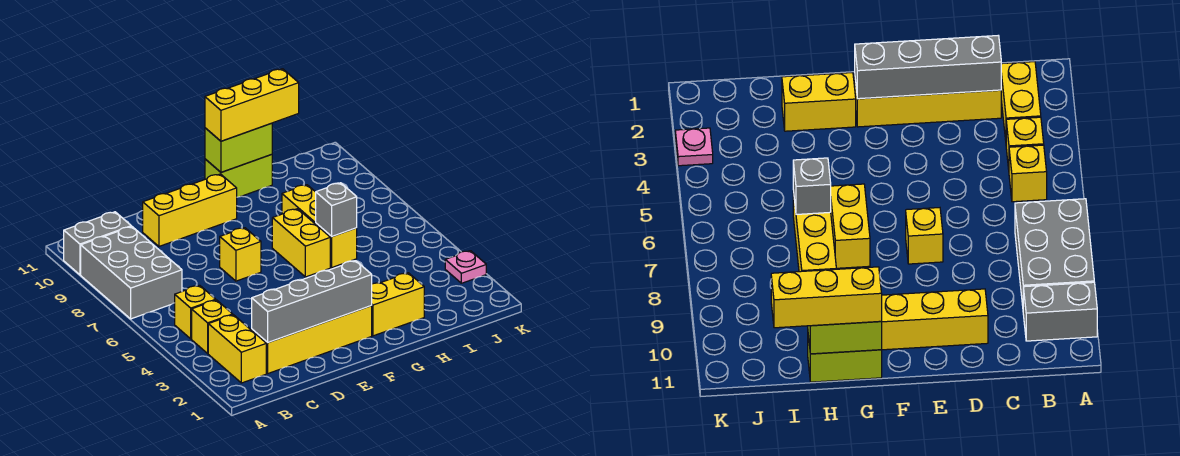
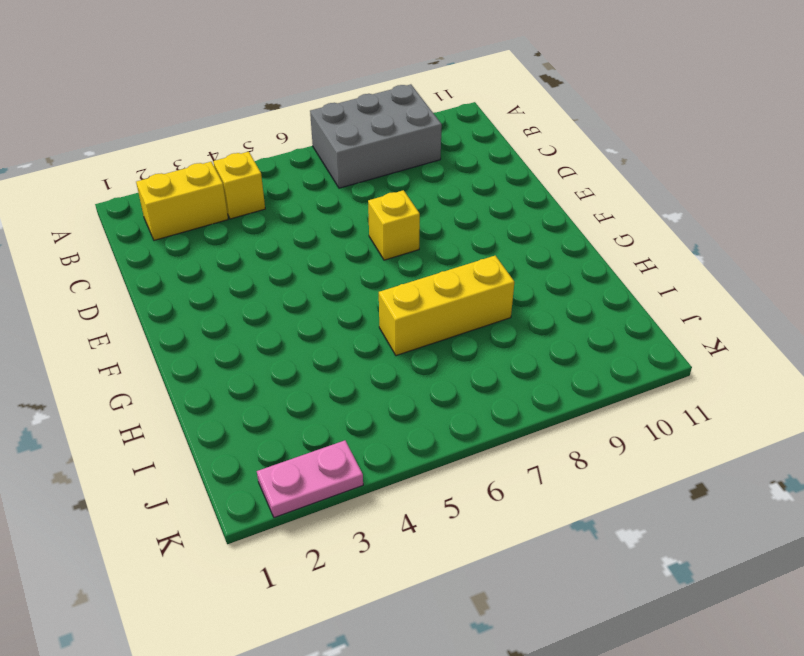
pink 1x2 plate [257,440,363,518] -> pink 1x1 plate [445,251,486,283]
none -> grey 1x2 brick [64,212,131,275]
none -> yellow 1x1 brick [175,285,216,339]
none -> yellow 1x4 brick [252,306,372,373]

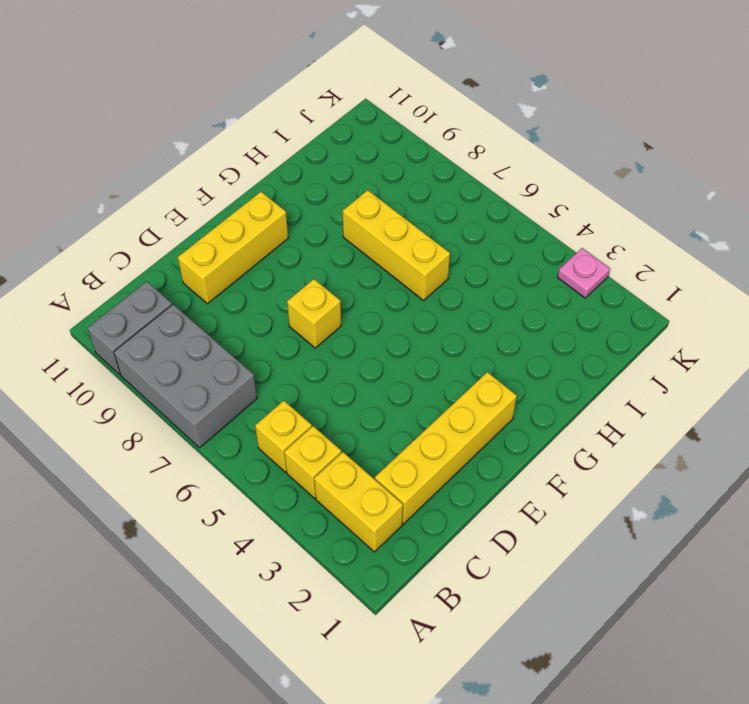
none -> yellow 1x2 brick [371,273,424,336]
none -> yellow 1x2 brick [272,209,330,277]
none -> lime 1x2 brick [205,154,272,197]

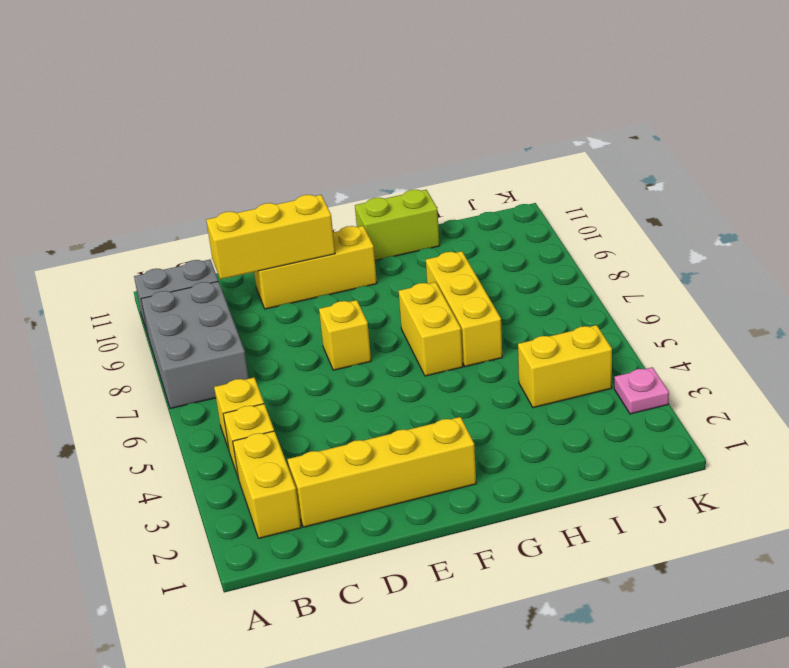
yellow 1x3 brick [206,195,335,279] -> yellow 1x3 brick moved to [205,69,299,141]
yellow 1x2 brick [518,325,612,408] -> yellow 1x2 brick moved to [371,273,424,336]
none -> grey 1x4 brick [252,261,372,342]
none -> lime 1x2 brick [205,123,272,172]
none -> grey 1x1 brick [316,183,357,236]

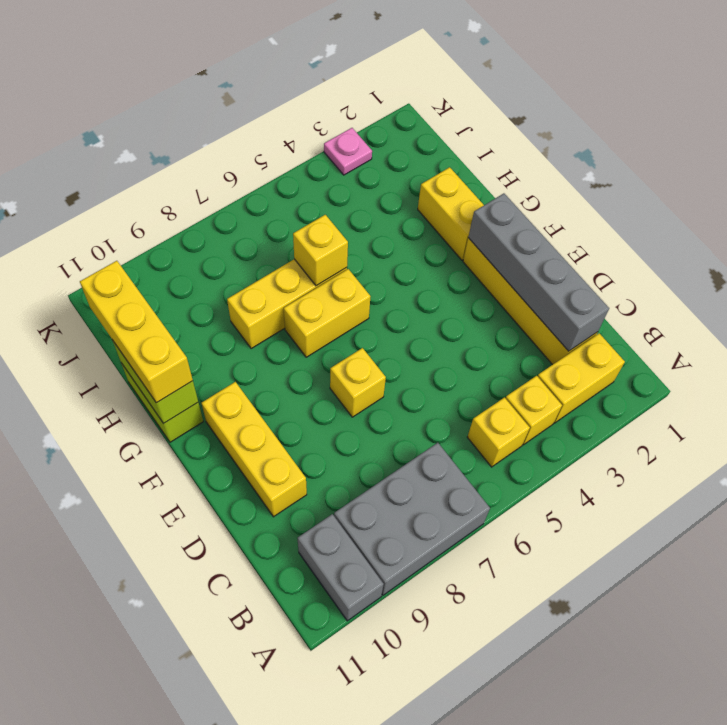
yellow 1x1 brick [293,215,348,286] -> grey 1x1 brick [316,183,357,236]

